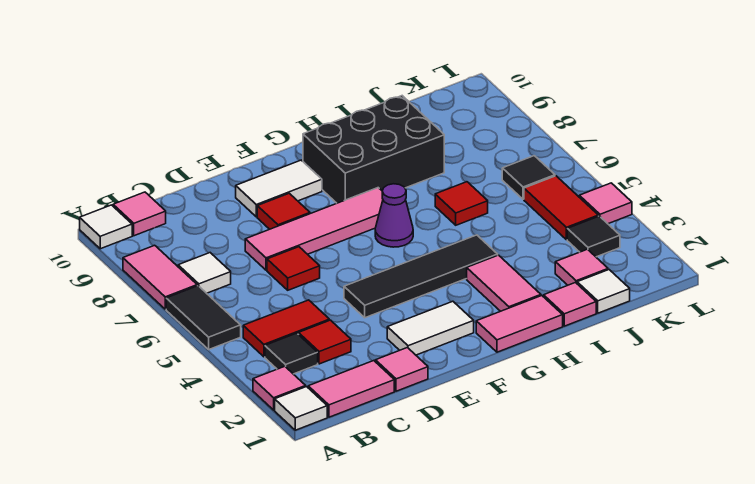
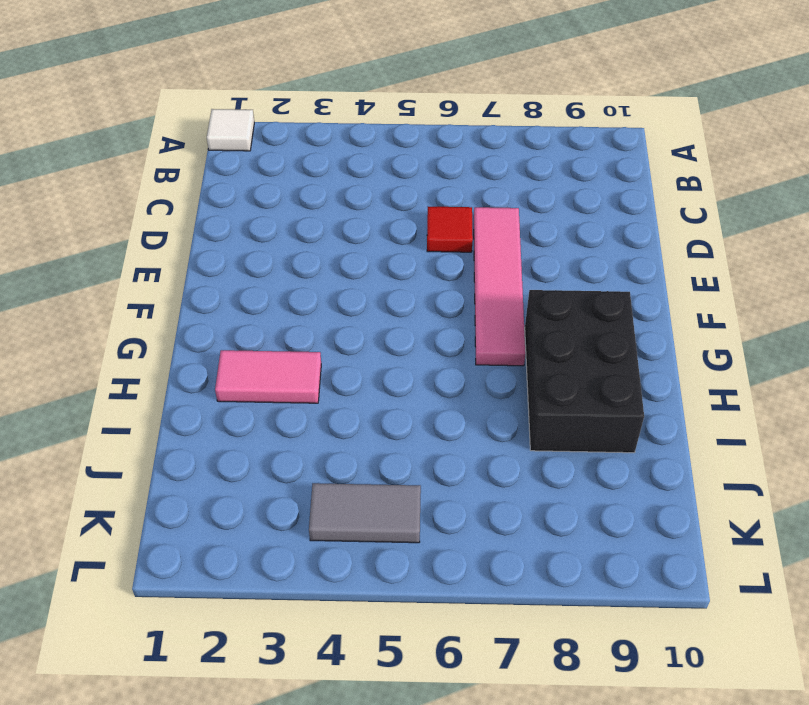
grey 1x2 tile [309,483,421,543] -> red 1x2 tile [524,176,598,240]
none -> pink 1x1 tile [253,366,306,410]
none -> black 1x2 tile [166,286,241,349]
none -> pink 1x2 tile [123,245,197,309]
none -> white 1x1 tile [80,205,132,249]

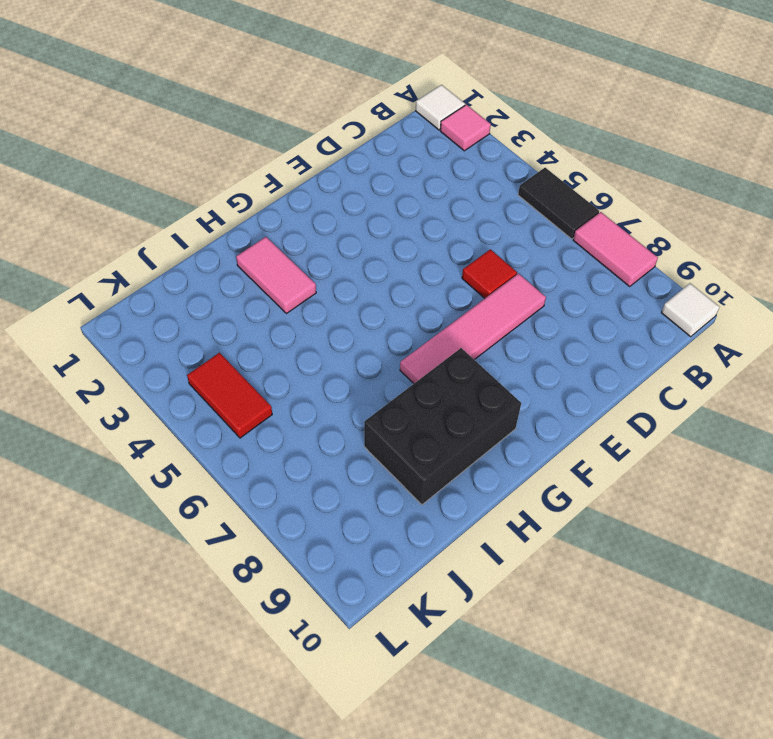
none -> pink 1x2 tile [308,361,394,417]
none -> black 1x1 tile [265,333,318,374]
none -> red 1x2 tile [243,300,329,357]
none -> white 1x1 tile [178,253,231,293]

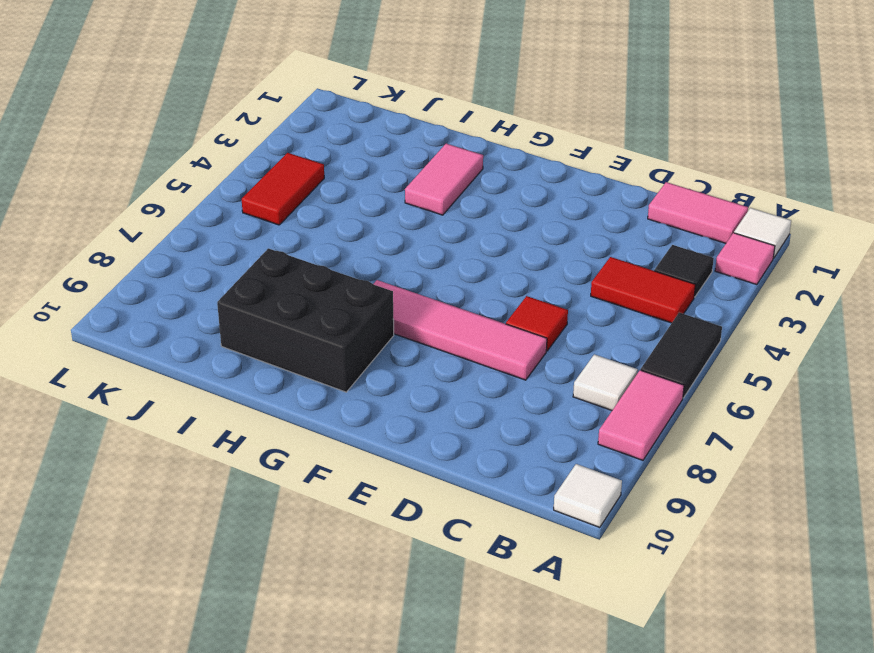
none -> pink 1x1 tile [113,192,166,236]
none -> red 1x1 tile [299,320,351,364]
none -> pink 1x1 tile [375,348,428,391]
none -> white 1x2 tile [387,301,474,355]

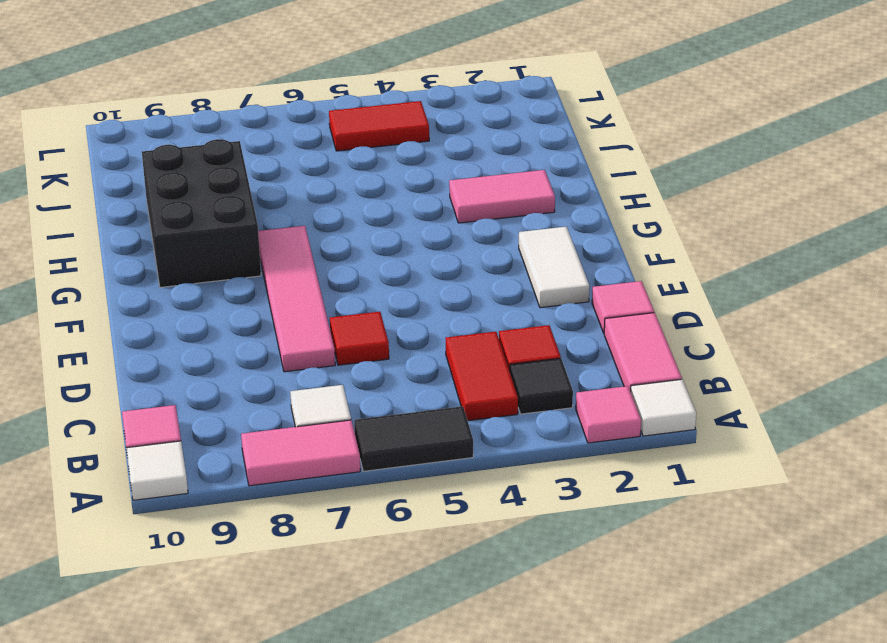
none -> black 1x4 tile [344,235,498,318]
none -> red 1x1 tile [257,193,310,229]
none -> white 1x2 tile [236,160,322,217]
none -> pink 1x2 tile [476,296,563,352]

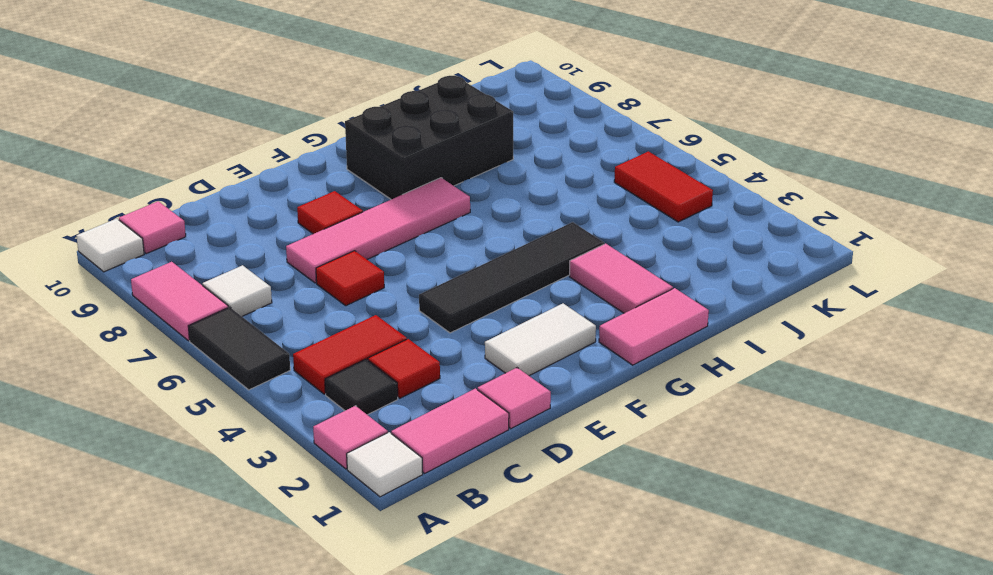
none -> white 1x2 tile [236,160,322,217]
none -> purple 1x1 cone [375,184,413,247]
none -> pink 1x1 tile [544,283,596,326]
none -> red 1x1 tile [435,182,488,225]

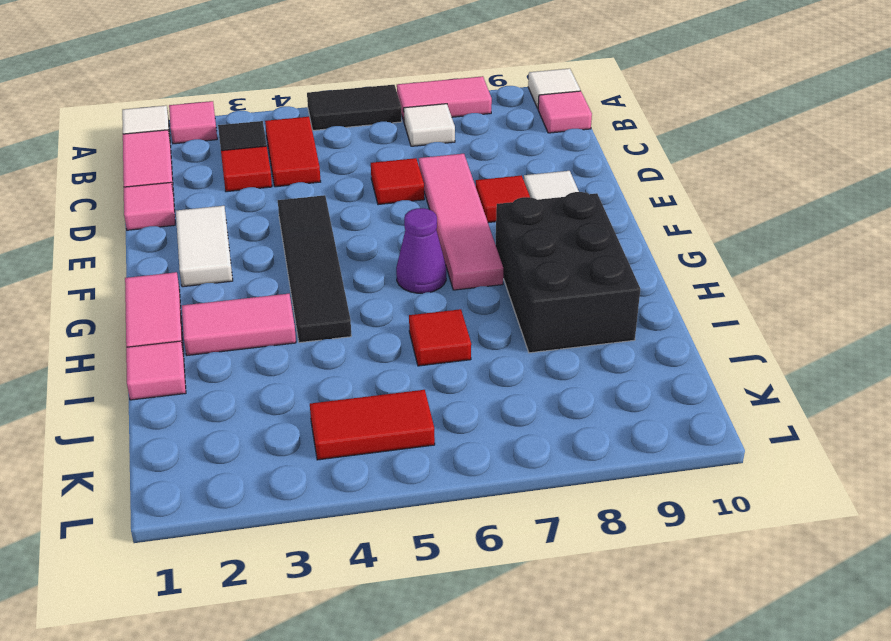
none -> white 1x1 tile [577,270,630,313]
none -> pink 1x1 tile [555,249,608,285]
none -> black 1x1 tile [567,216,620,257]
none -> black 1x1 tile [502,156,555,199]

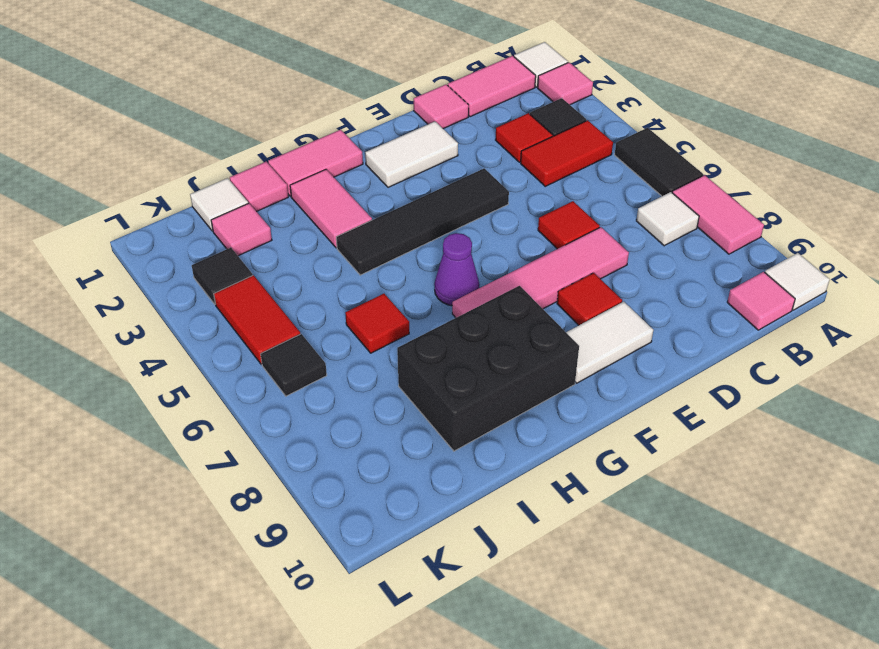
none -> pink 1x1 tile [579,183,632,224]

